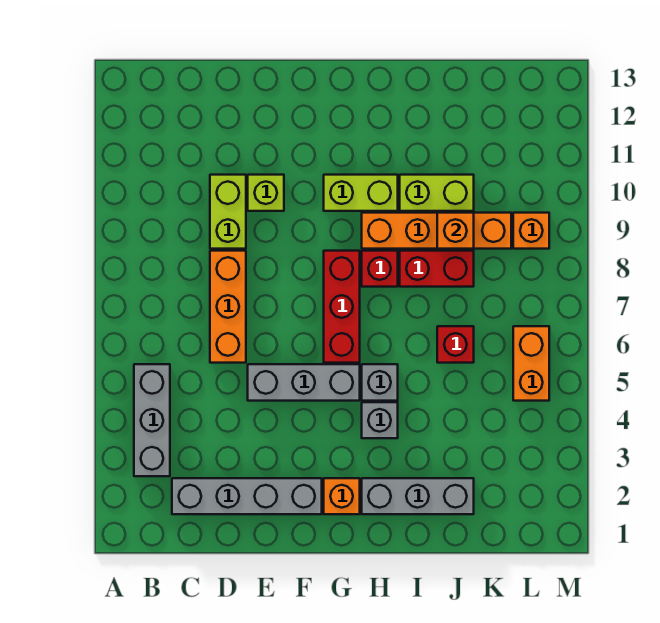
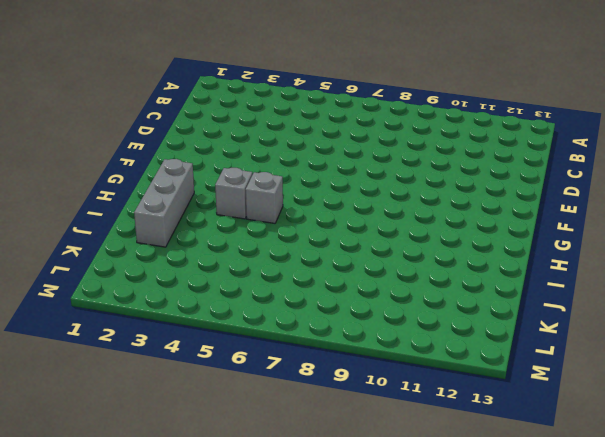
none -> grey 1x3 brick [134,364,170,476]
none -> grey 1x4 brick [172,478,322,514]
none -> orange 1x3 brick [210,251,246,363]

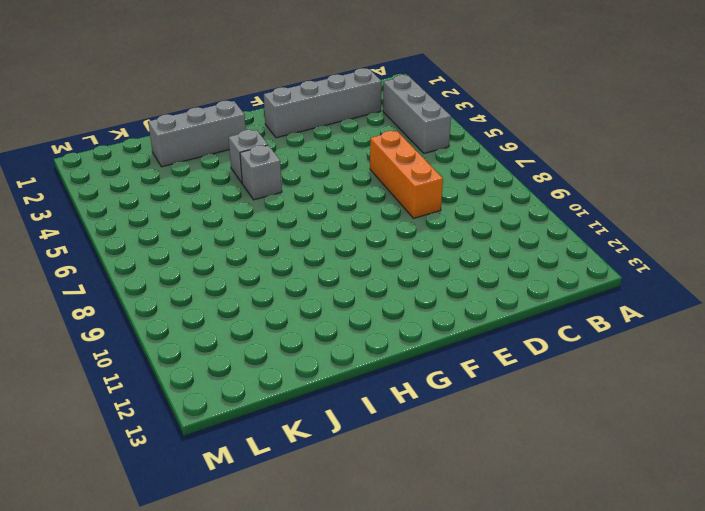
none -> lime 1x2 brick [210,175,246,249]
none -> grey 1x3 brick [248,364,360,401]
none -> lime 1x1 brick [248,175,284,211]

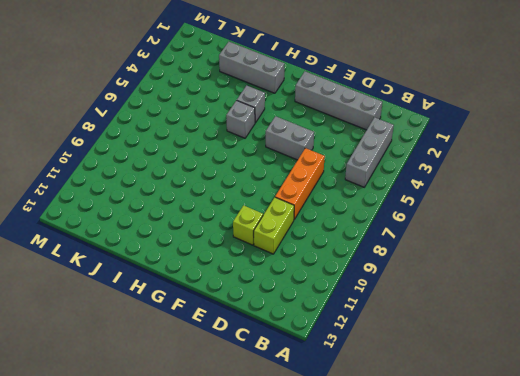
grey 1x2 brick [266,116,314,160] -> grey 1x3 brick [248,364,360,401]
none -> orange 1x1 brick [324,478,360,514]
none -> red 1x3 brick [324,251,360,363]
none -> lime 1x2 brick [324,175,398,211]

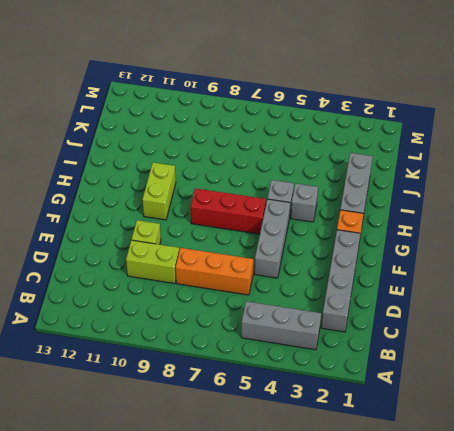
none -> red 1x1 brick [362,251,398,287]
none -> orange 1x4 brick [362,213,511,249]
none -> red 1x2 brick [400,251,474,287]

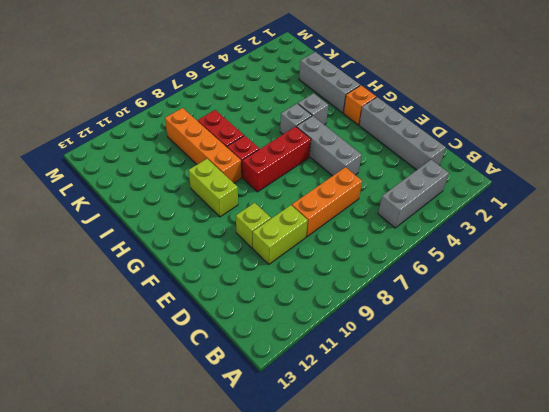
none -> lime 1x2 brick [400,175,474,211]
none -> red 1x1 brick [437,326,474,363]
none -> orange 1x2 brick [513,326,549,401]

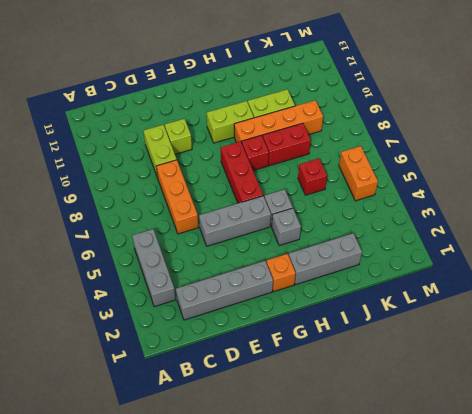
none -> orange 1x1 brick [513,213,549,249]
none -> orange 1x1 brick [437,213,474,249]

